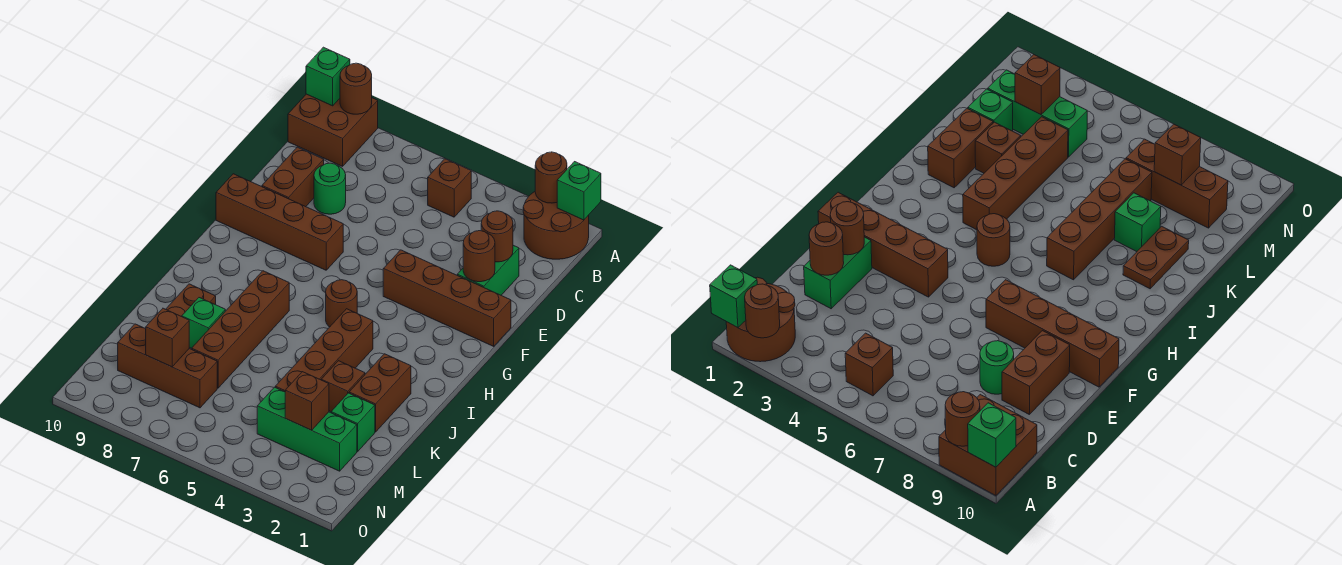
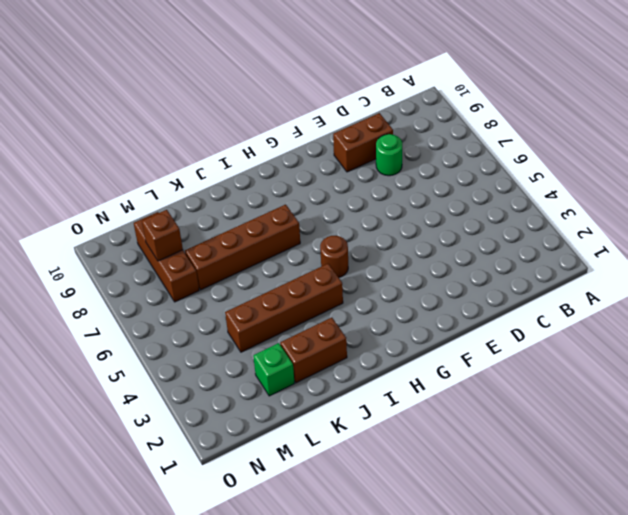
none -> brown 2x2 round brick [523,192,589,259]
none -> brown 2x2 brick [288,94,378,166]
none -> brown 1x1 brick [428,159,471,217]

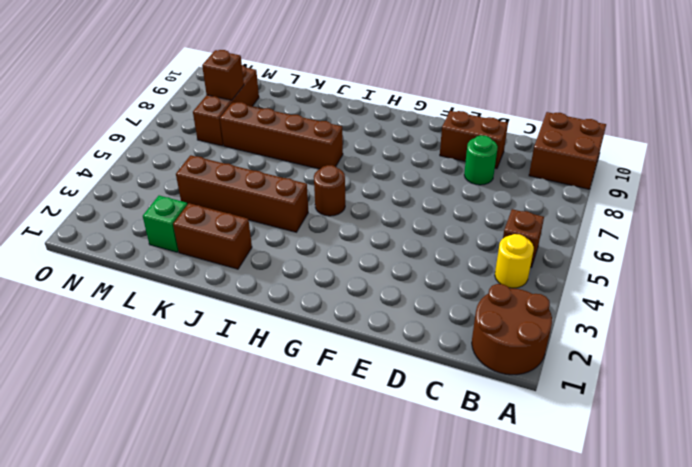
yellow 1x1 round brick [495,234,534,288] -> none
none -> green 1x2 brick [457,245,519,295]
none -> brown 1x4 brick [383,250,511,346]
none -> brown 1x4 brick [216,174,343,270]

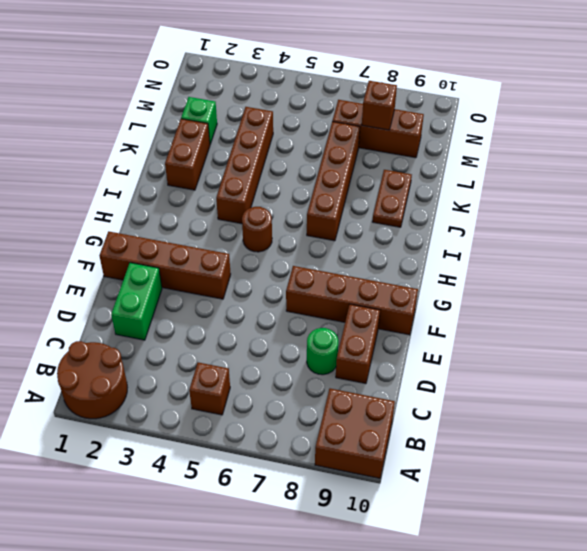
none -> brown 1x1 brick [321,361,365,412]
none -> green 1x1 brick [182,298,225,348]
none -> green 1x3 brick [257,387,357,471]

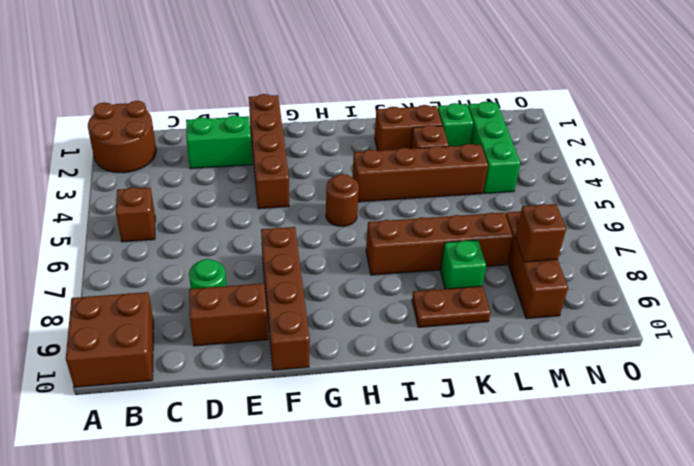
none -> green 1x1 brick [557,162,601,220]
none -> brown 1x1 round brick [535,152,567,203]
none -> brown 1x1 round brick [340,63,372,114]

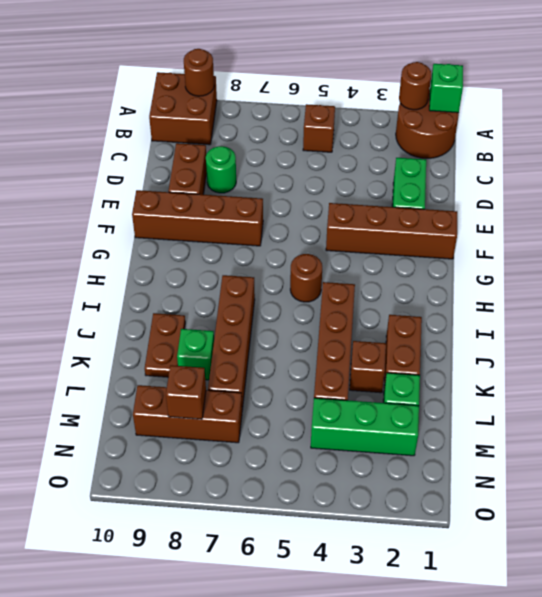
none -> green 1x1 brick [306,47,350,106]
none -> brown 1x1 round brick [481,211,513,262]
none -> brown 1x1 round brick [463,231,495,282]

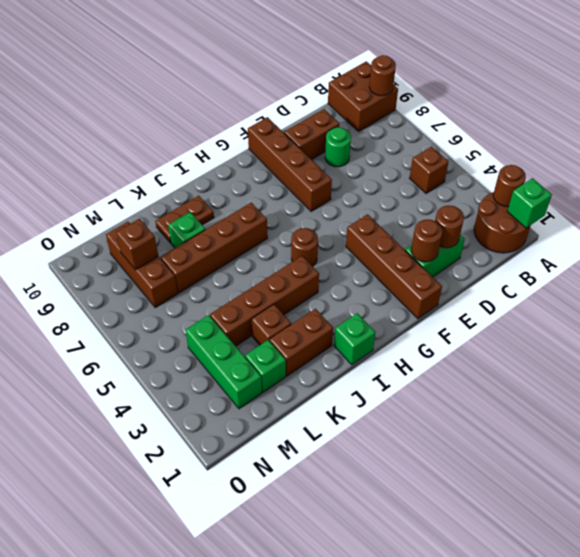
green 1x1 brick [334,313,375,365] -> green 1x1 brick moved to [306,47,350,106]
none -> brown 1x1 brick [285,372,329,430]

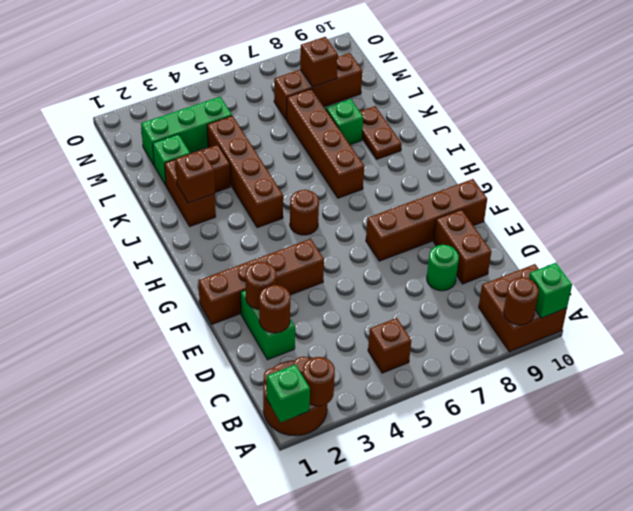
brown 1x1 brick [175,150,215,203] -> brown 1x1 brick moved to [285,372,329,430]

